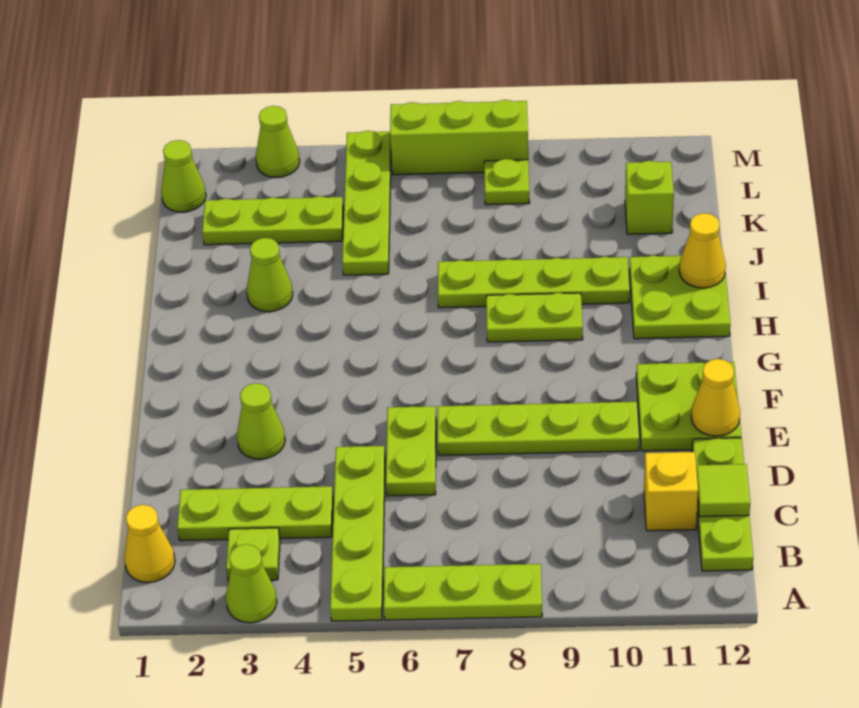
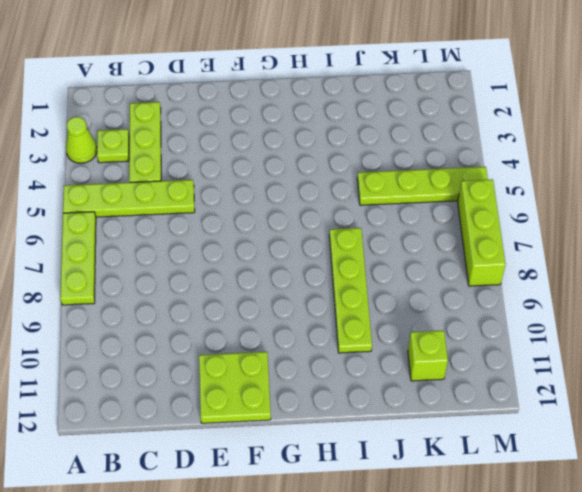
none -> yellow 1x1 cone [124,505,175,582]
none -> lime 1x3 plate [692,438,753,571]
none -> yellow 1x1 brick [644,452,698,531]

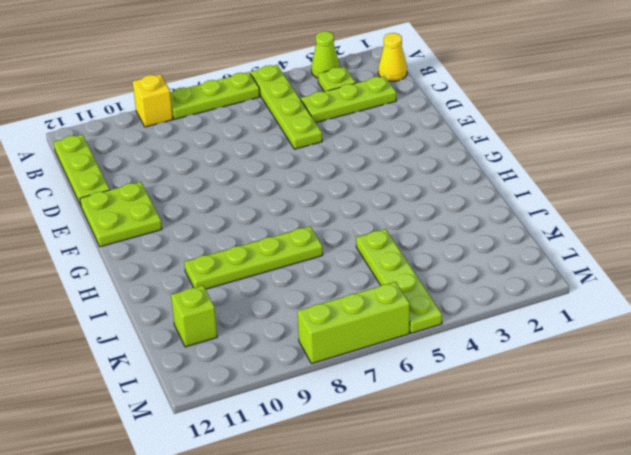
yellow 1x1 brick [133,74,173,127] -> yellow 1x1 brick moved to [644,452,698,531]
none -> lime 1x2 plate [386,406,436,496]
none -> lime 1x1 cone [237,383,285,459]
none -> lime 1x4 plate [438,402,639,455]

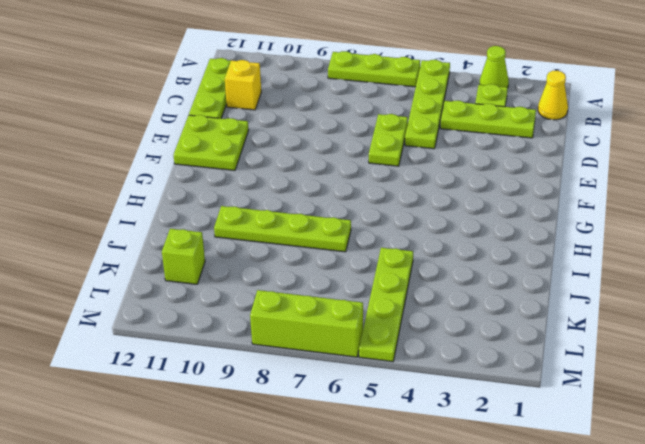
none -> lime 1x1 cone [237,383,285,459]
none -> lime 1x4 plate [438,402,639,455]
none -> lime 1x2 plate [486,293,583,342]

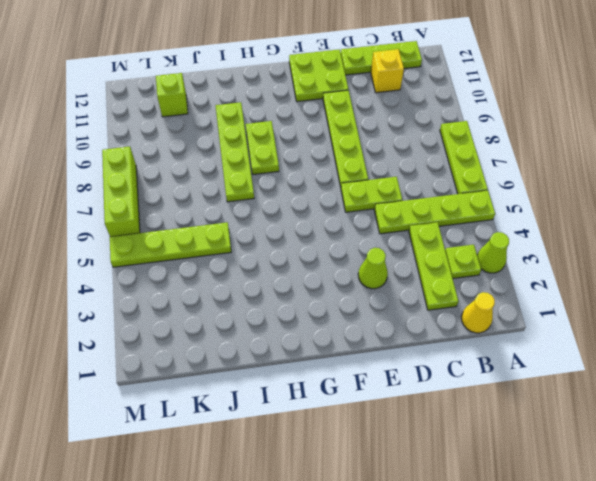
none -> lime 2x2 plate [629,255,730,339]
none -> lime 1x1 cone [247,238,293,312]
none -> lime 1x3 plate [202,196,344,245]

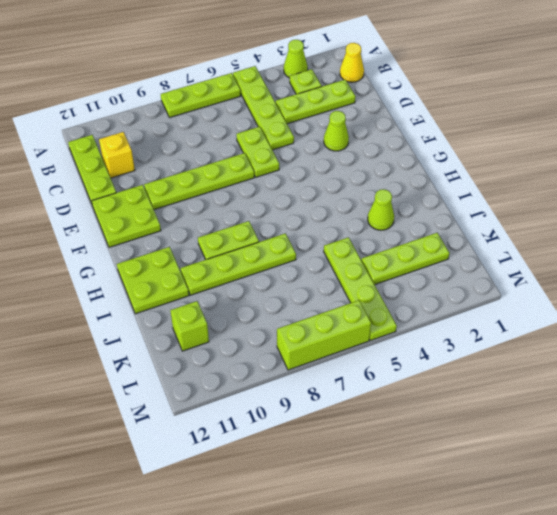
none -> lime 1x1 cone [161,140,206,212]
none -> lime 1x1 plate [484,159,529,205]
none -> lime 1x1 cone [256,106,300,177]

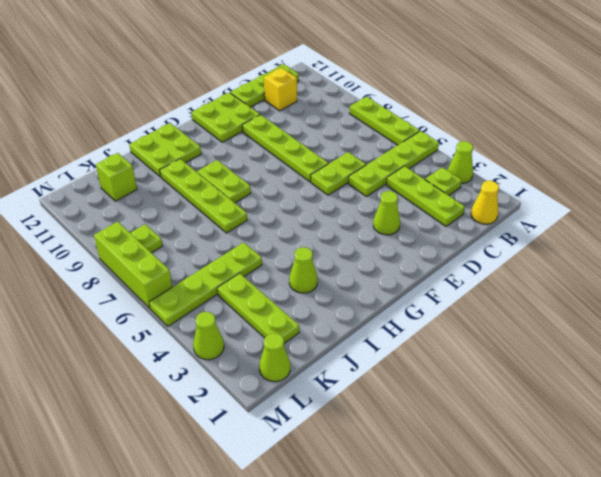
none -> lime 1x1 tile [697,464,750,517]
none -> yellow 1x1 cone [691,359,740,436]
none -> yellow 1x1 cone [679,213,726,288]

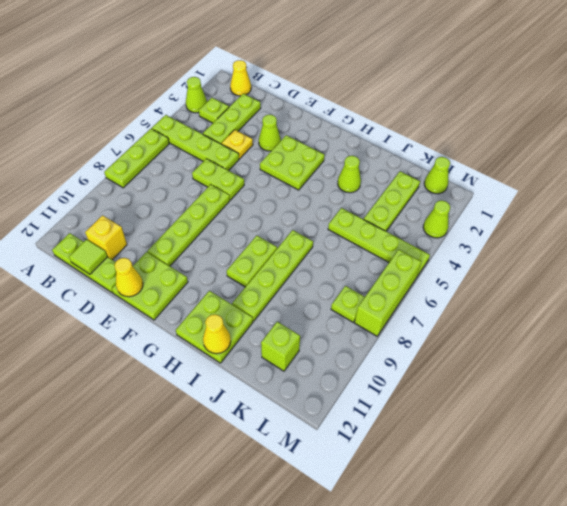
yellow 1x1 plate [221,130,253,159] -> none
lime 2x2 plate [260,135,325,190] -> none

